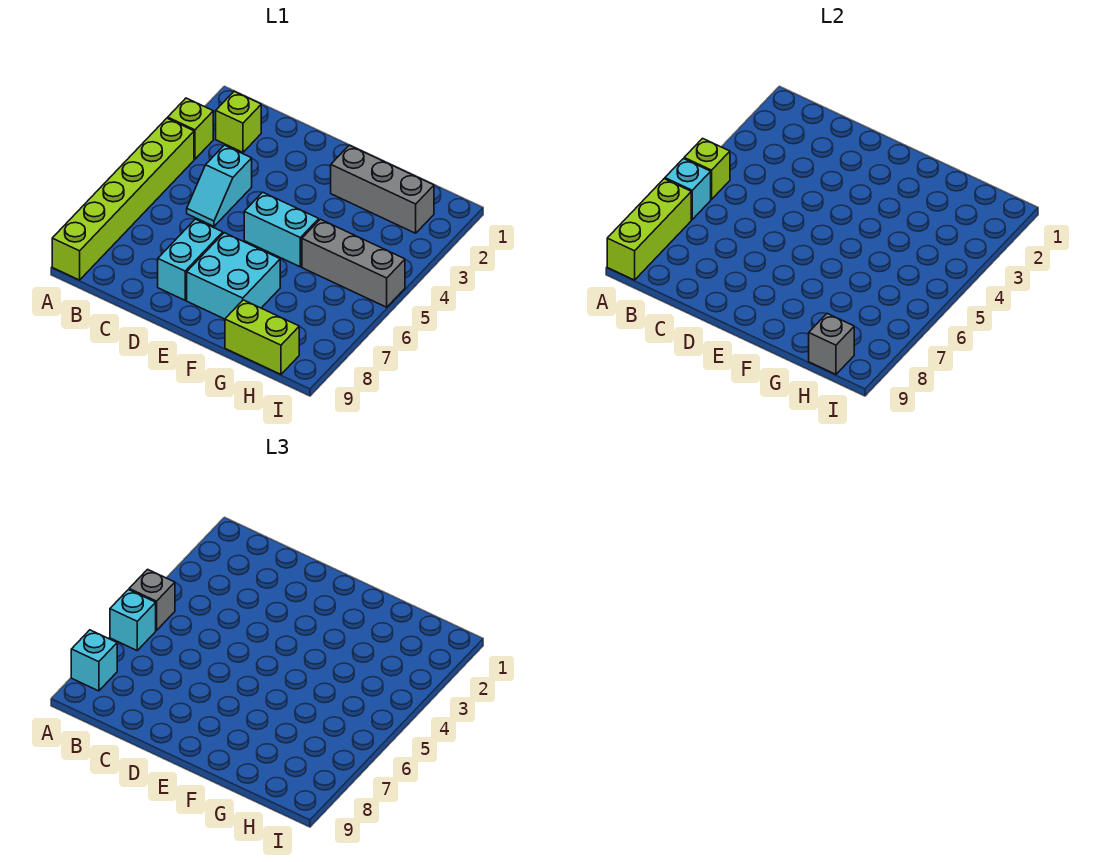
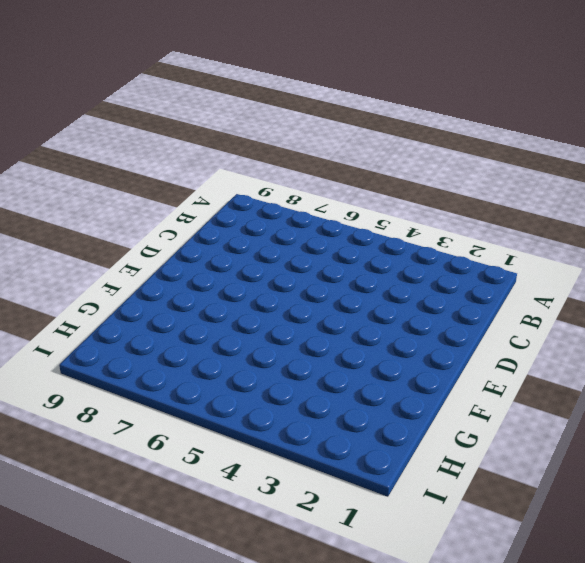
none -> lime 1x1 brick [168,98,213,159]
none -> lime 1x6 brick [52,118,194,280]
none -> lime 1x1 brick [216,92,261,152]

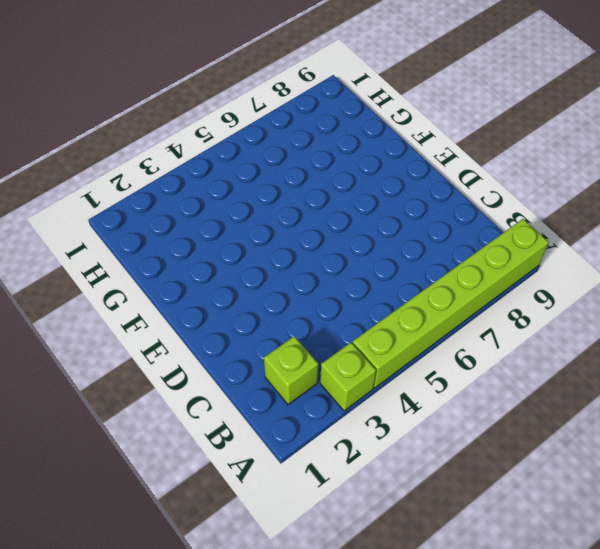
none -> cyan 1x2 slope [187,145,252,226]
none -> cyan 1x2 brick [158,219,223,300]
none -> cyan 1x2 brick [244,192,319,267]

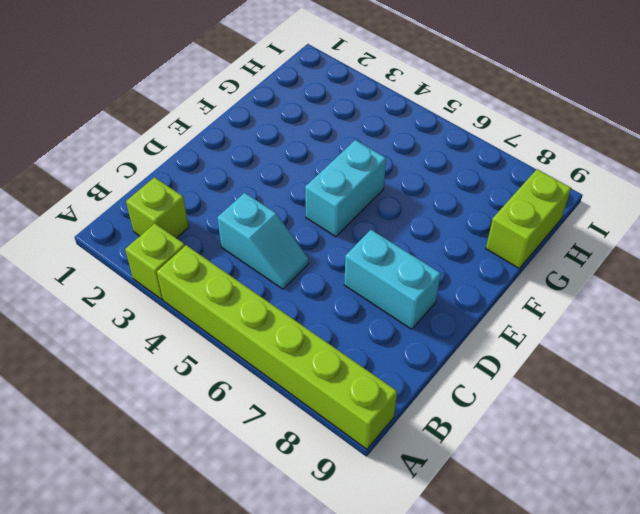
none -> cyan 2x2 brick [187,233,280,319]
none -> grey 1x3 brick [331,145,434,233]
none -> grey 1x3 brick [302,219,405,307]

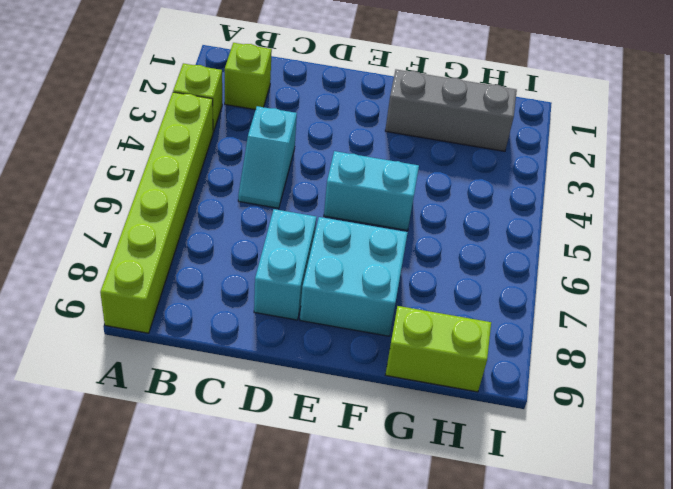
none -> grey 1x3 brick [302,219,405,307]
none -> lime 1x1 brick [684,138,730,199]
none -> cyan 1x1 brick [665,159,711,219]

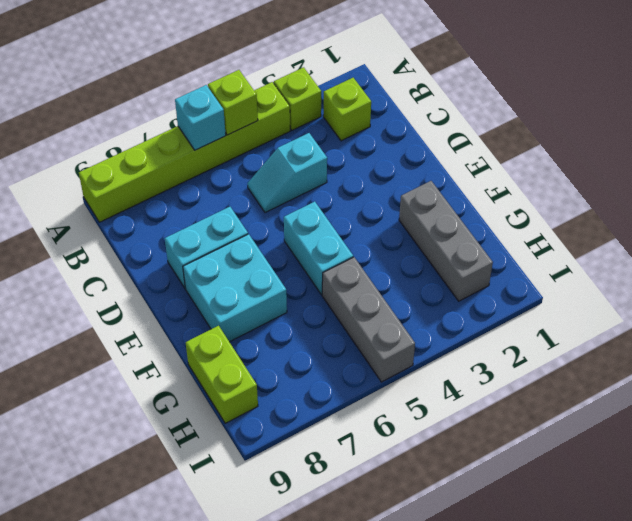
none -> lime 1x3 brick [607,179,691,280]
none -> grey 1x1 brick [809,314,854,374]
none -> grey 1x1 brick [129,569,175,630]

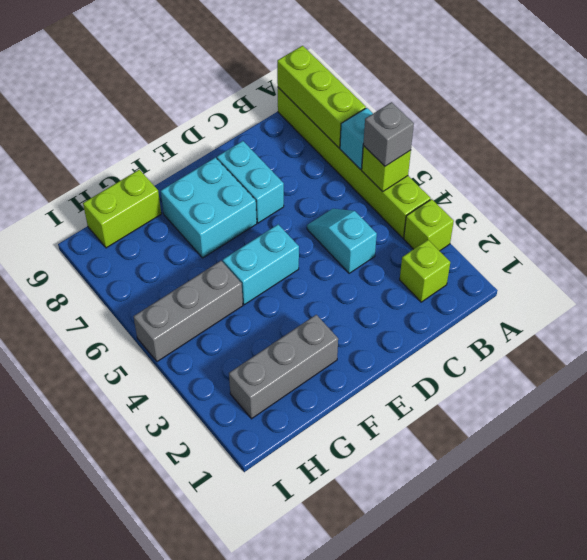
none -> grey 1x1 brick [809,314,854,374]
none -> cyan 1x1 brick [110,590,156,650]
none -> cyan 1x1 brick [71,630,117,691]

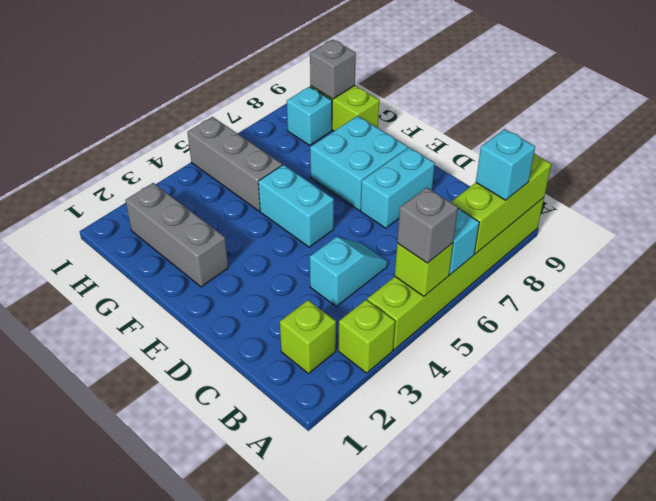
cyan 1x1 brick [287,87,332,145] -> cyan 1x1 brick moved to [110,590,156,650]

